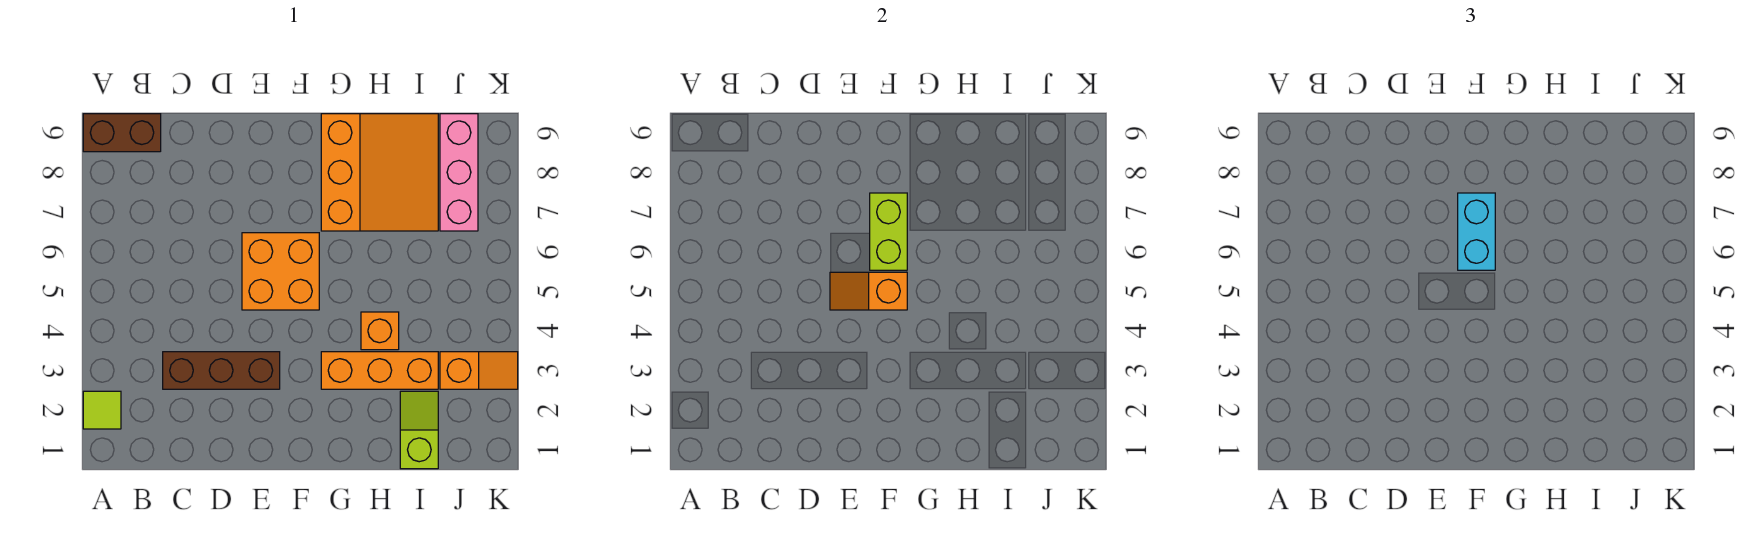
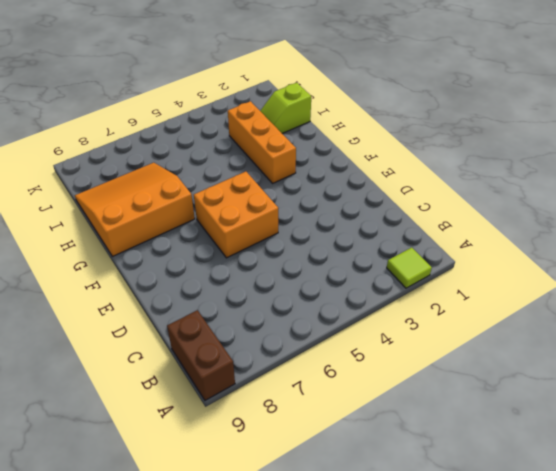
none -> brown 1x3 brick [163,352,280,389]
none -> orange 1x1 brick [361,312,399,350]
none -> orange 1x2 slope [440,352,518,389]

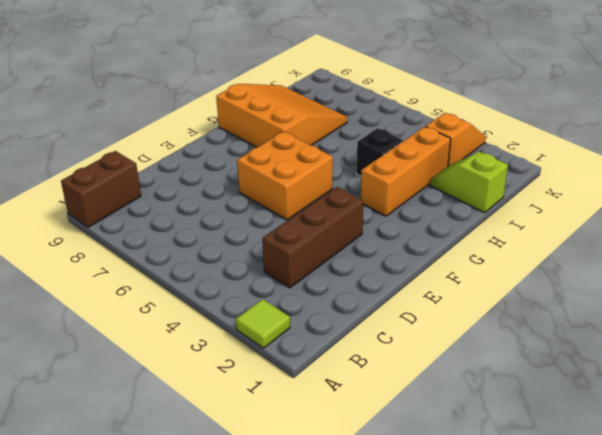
black 1x1 brick [357,128,403,176] -> orange 1x1 brick [361,312,399,350]
none -> pink 1x3 brick [440,114,478,231]
none -> orange 1x2 slope [830,272,907,310]
none -> lime 1x2 brick [870,193,907,270]

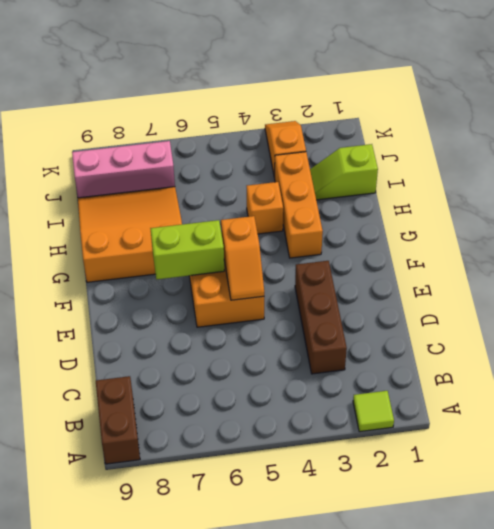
none -> cyan 1x2 brick [1458,193,1495,270]

